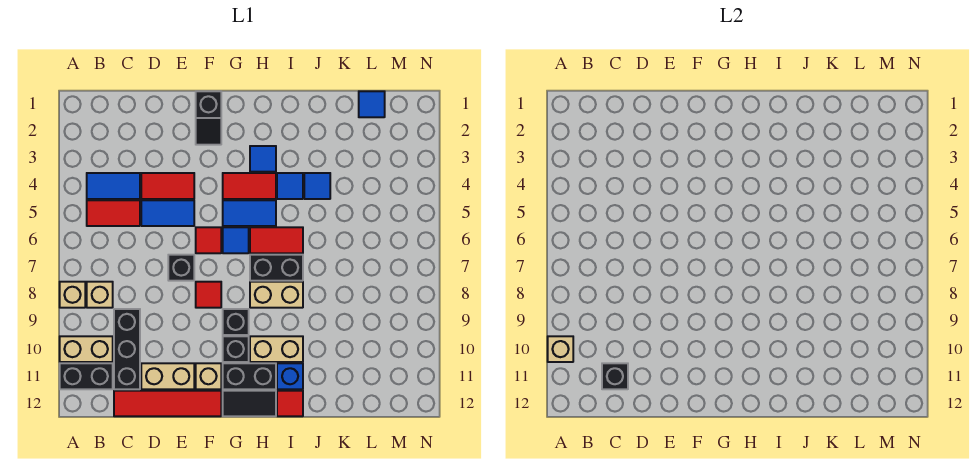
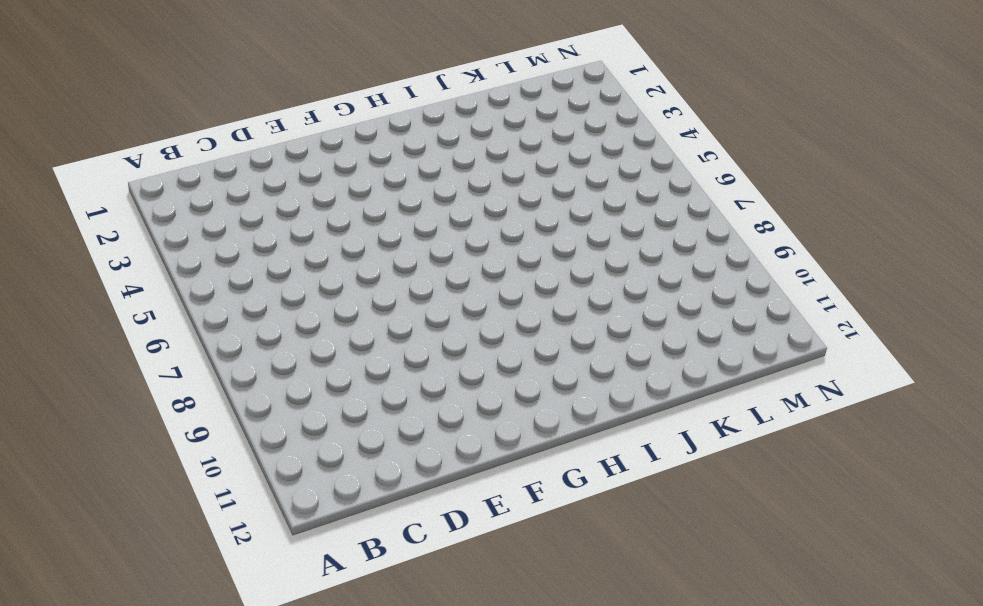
none -> tan 1x1 brick [60,282,85,308]
none -> tan 1x2 brick [60,336,113,362]
none -> black 1x2 brick [60,363,113,389]
none -> blue 1x2 tile [87,173,140,199]

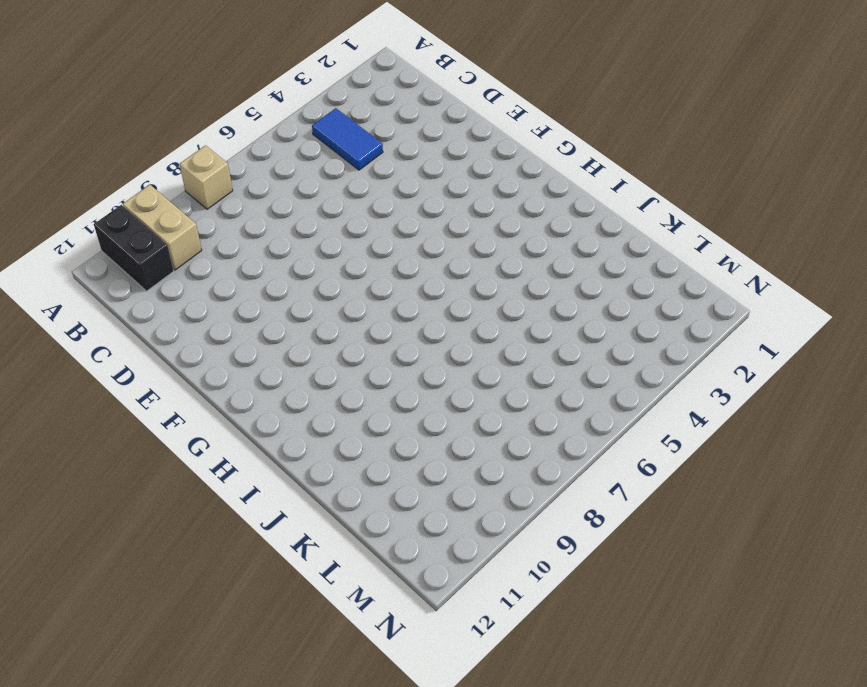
none -> red 1x2 tile [87,200,140,226]
none -> tan 1x1 brick [87,282,113,308]
none -> black 1x3 brick [114,309,140,389]
none -> red 1x4 tile [114,391,221,416]

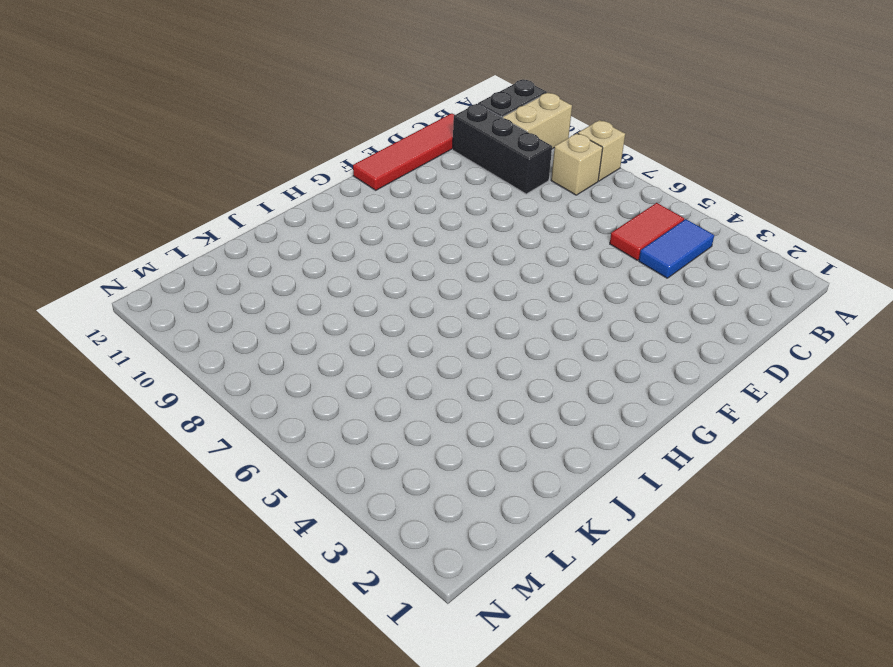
none -> red 1x2 tile [141,173,194,199]
none -> blue 1x2 tile [141,200,194,226]
none -> tan 1x2 brick [141,363,194,389]
none -> black 1x1 brick [168,255,194,281]

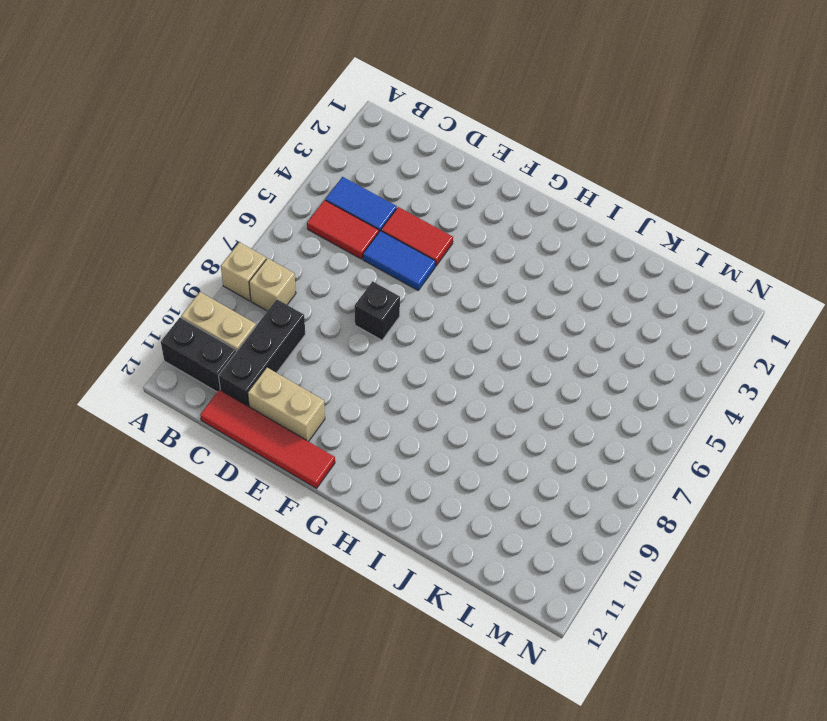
none -> black 1x2 slope [196,91,221,145]
none -> red 1x1 tile [196,227,221,253]
none -> red 1x1 tile [196,282,221,308]
none -> tan 1x1 brick [196,363,221,389]

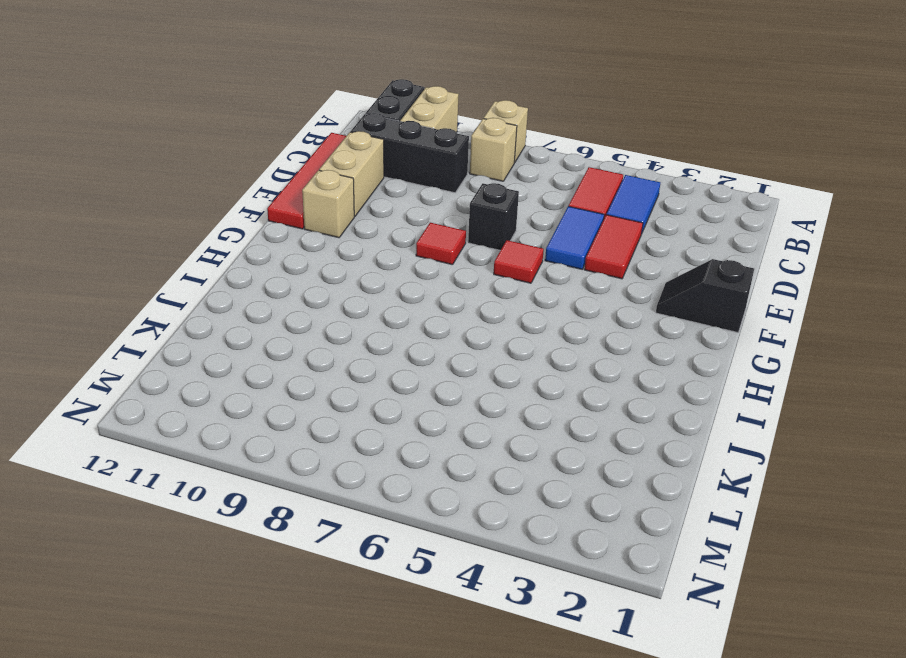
none -> red 1x2 tile [223,173,276,199]
none -> blue 1x2 tile [223,200,276,226]
none -> blue 1x1 tile [223,227,249,253]
none -> black 1x1 brick [223,309,249,335]

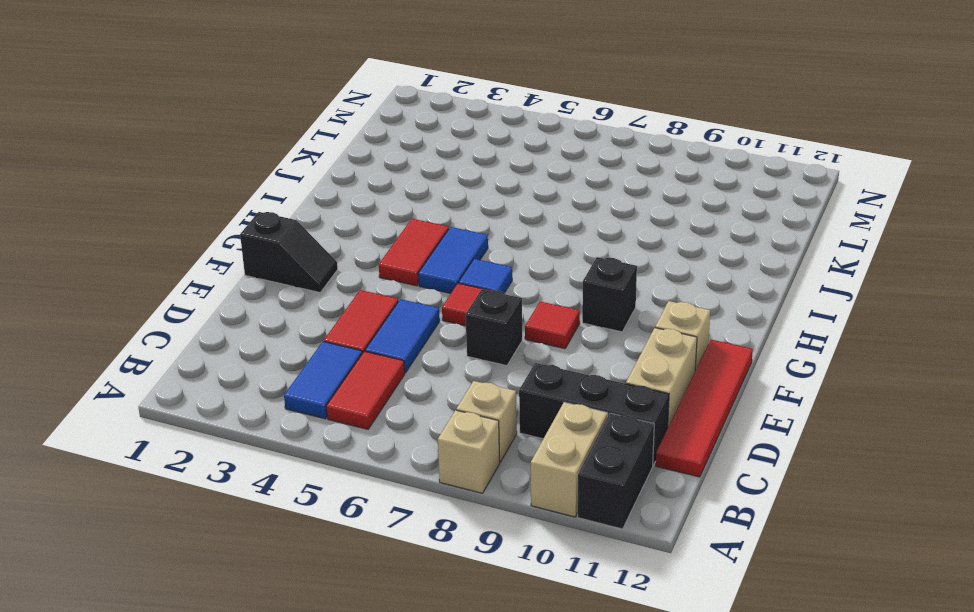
none -> black 1x1 brick [223,336,249,362]
none -> black 1x2 brick [223,363,276,389]
none -> black 1x2 tile [223,391,276,416]
none -> blue 1x1 tile [250,146,276,172]

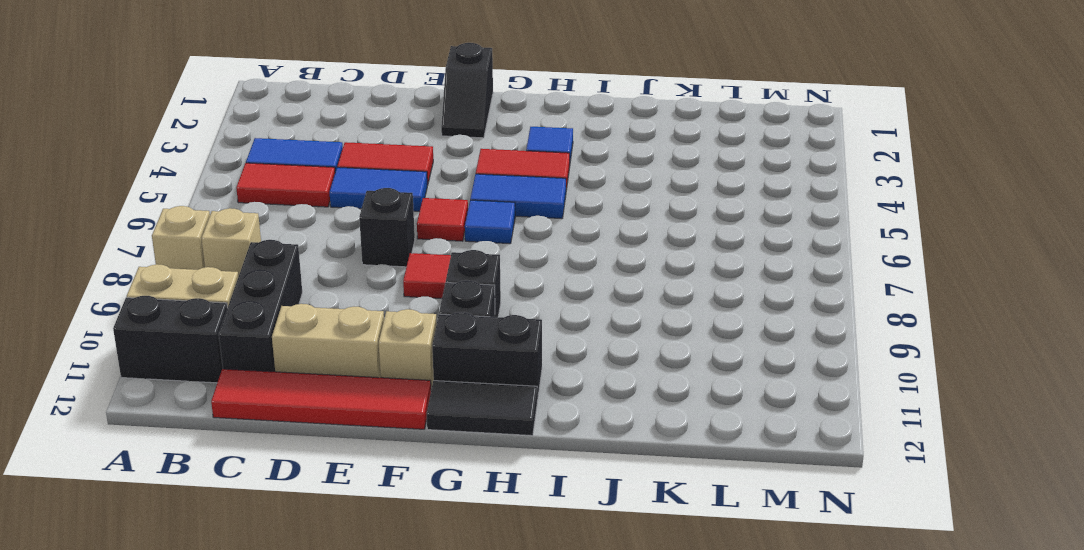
none -> red 1x2 tile [250,227,303,253]
none -> black 1x2 brick [250,255,303,281]
none -> tan 1x2 brick [250,282,303,308]
none -> tan 1x2 brick [250,336,303,362]

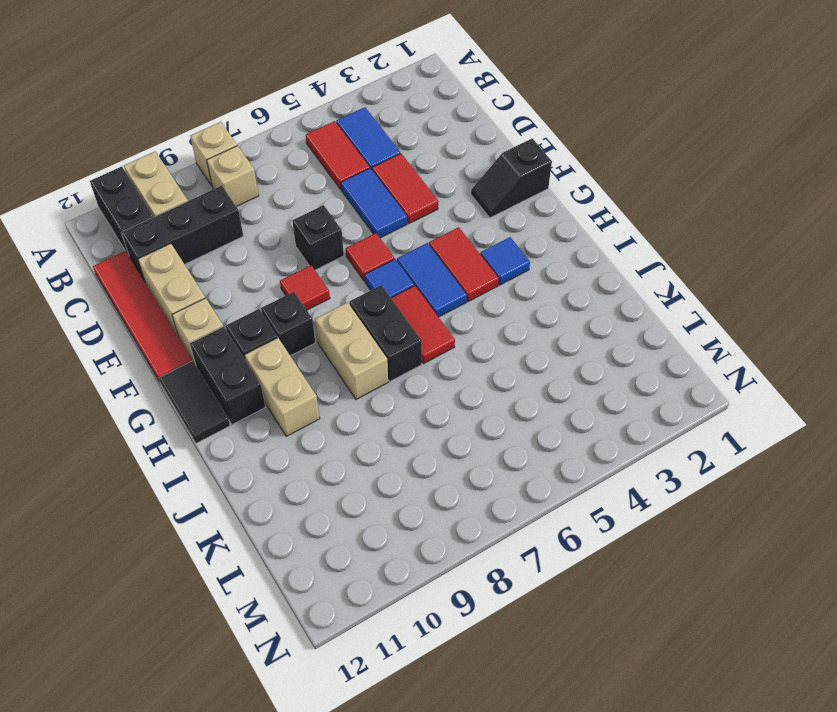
none -> blue 1x1 tile [277,173,303,199]
none -> blue 1x1 brick [277,363,303,389]
none -> red 1x1 tile [277,391,303,416]
none -> blue 1x1 tile [304,173,330,199]

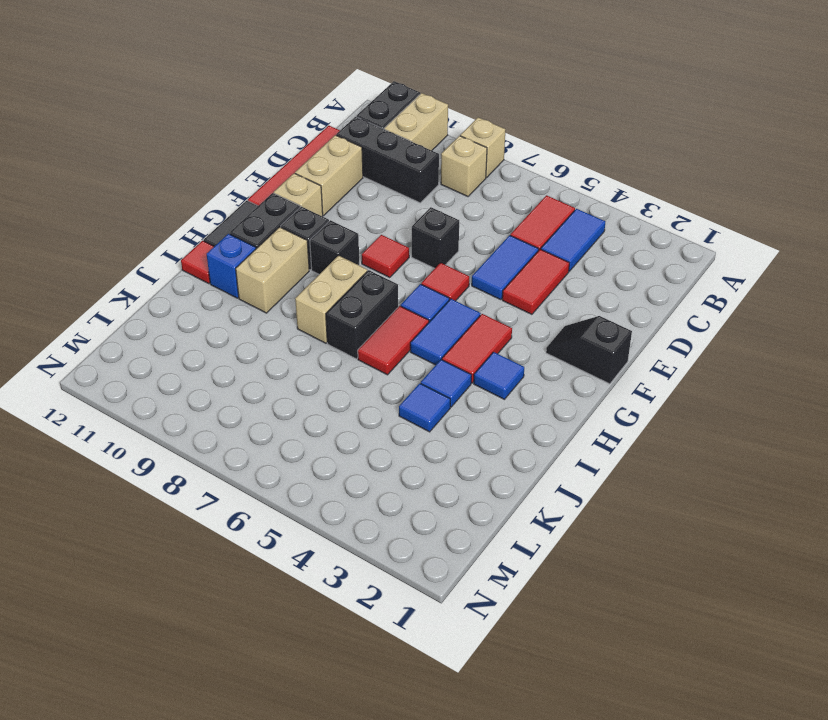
none -> blue 1x1 tile [359,91,385,117]
none -> tan 1x1 brick [548,336,573,362]
none -> black 1x1 brick [602,363,628,389]

